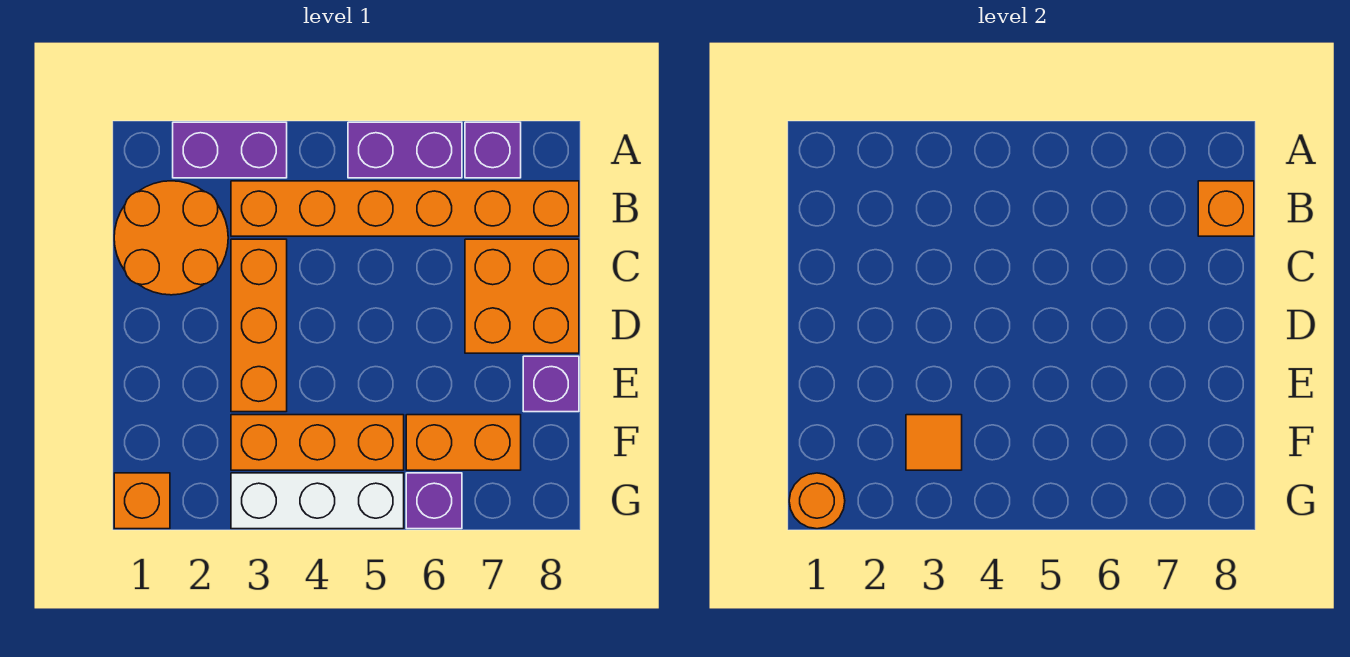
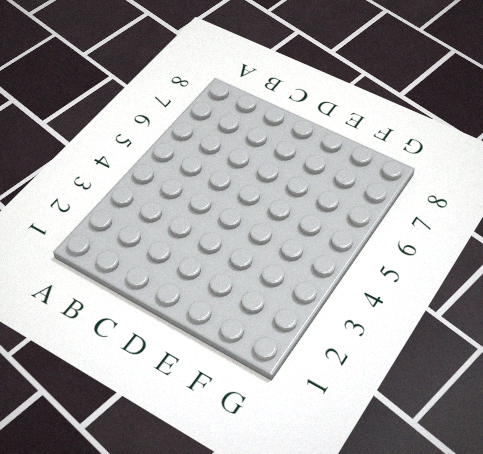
none -> purple 1x2 brick [173,122,287,178]
none -> purple 1x2 brick [348,122,462,178]
none -> purple 1x1 brick [465,122,521,178]

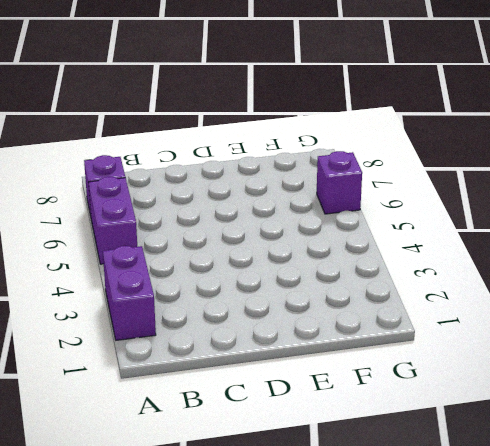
none -> orange 2x2 round brick [114,181,228,295]
none -> orange 1x6 brick [231,181,579,236]
none -> orange 1x3 brick [231,239,287,412]

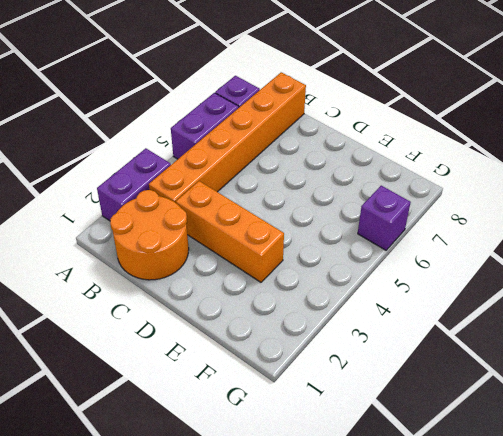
none -> orange 2x2 brick [465,239,579,353]
none -> purple 1x1 brick [523,356,579,412]
none -> orange 1x3 brick [231,415,404,470]

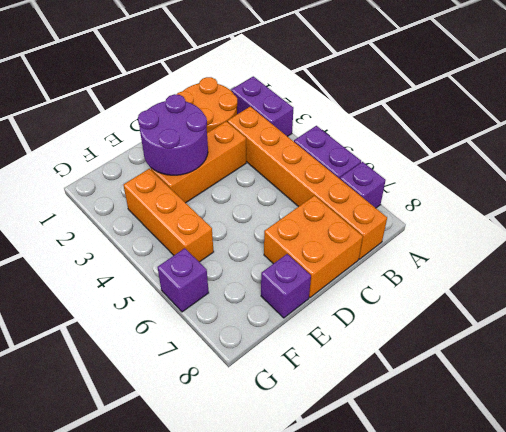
purple 2x2 round brick [138,94,208,175] -> none
none -> orange 1x2 brick [406,415,521,470]
none -> orange 1x1 brick [114,473,170,529]
none -> white 1x3 brick [231,473,404,529]

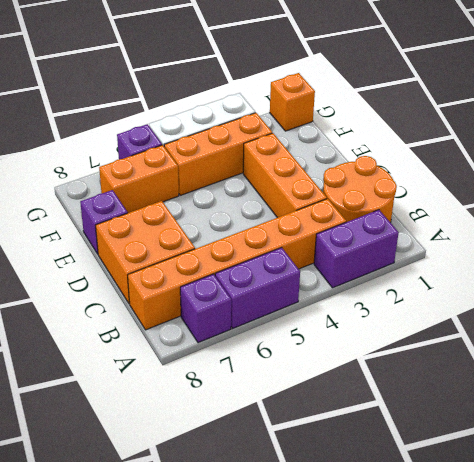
none -> orange 1x1 brick [1198,181,1254,236]
none -> orange 1x1 tile [906,415,962,470]
none -> orange 1x1 round brick [789,473,845,529]

